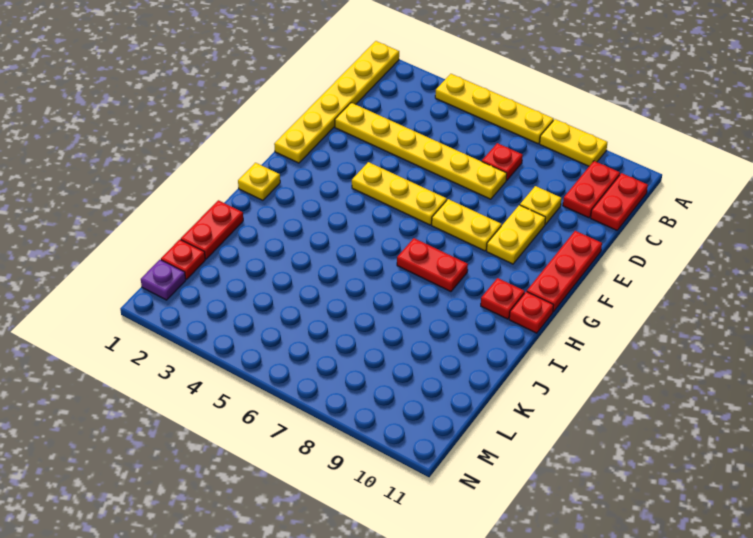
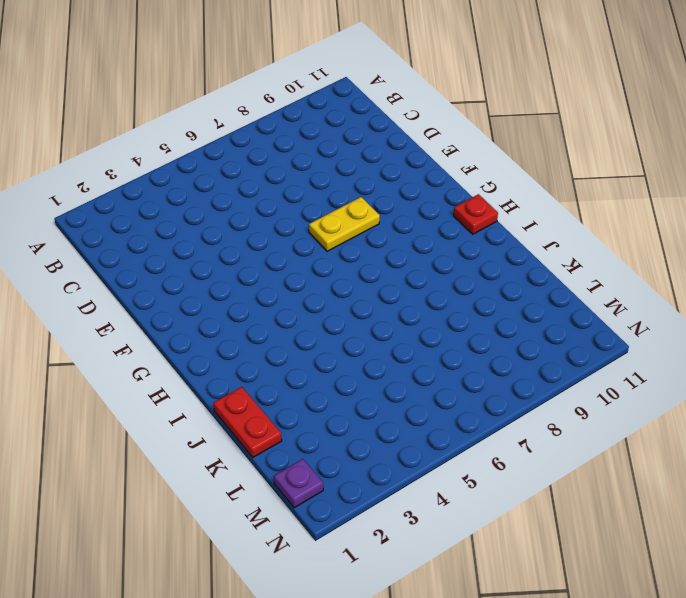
none -> yellow 1x6 plate [274,41,399,163]
none -> yellow 1x4 plate [435,74,554,144]
none -> yellow 1x2 plate [540,119,607,166]

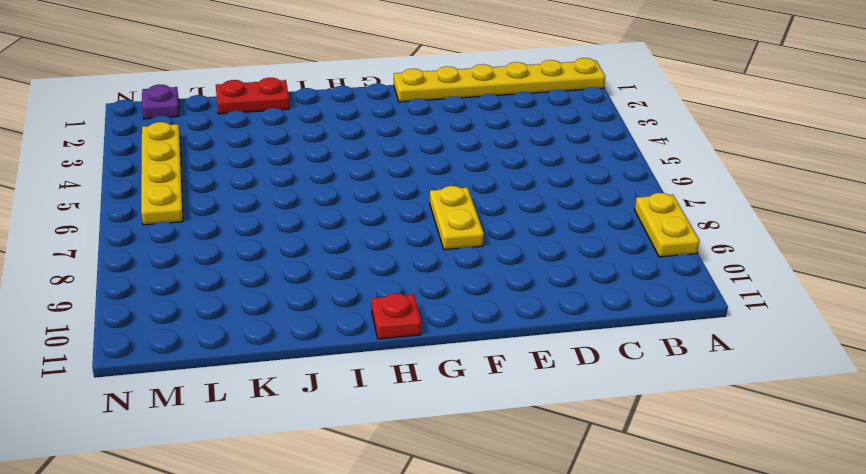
yellow 1x4 plate [141,122,183,225] -> yellow 1x4 plate moved to [435,74,554,144]
none -> red 1x2 plate [563,161,620,218]
none -> red 1x2 plate [591,173,648,230]
none -> red 1x1 plate [482,143,523,180]

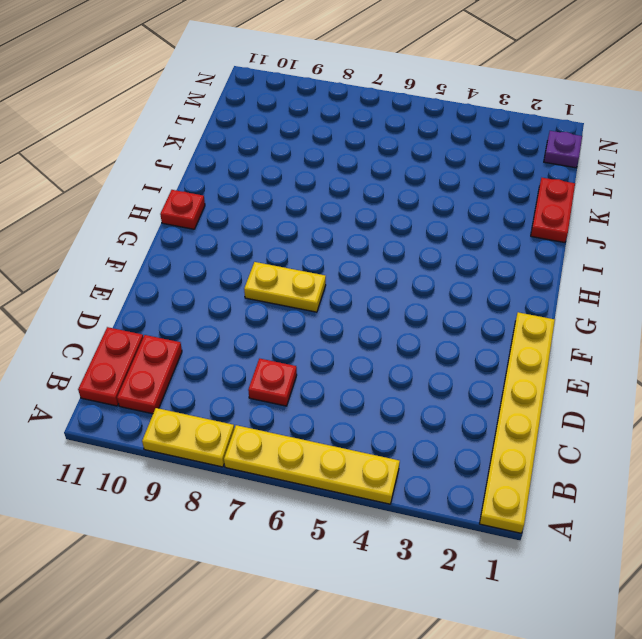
none -> yellow 1x6 plate [335,103,507,199]
none -> yellow 1x1 plate [520,186,561,224]
none -> yellow 1x2 plate [487,205,546,264]

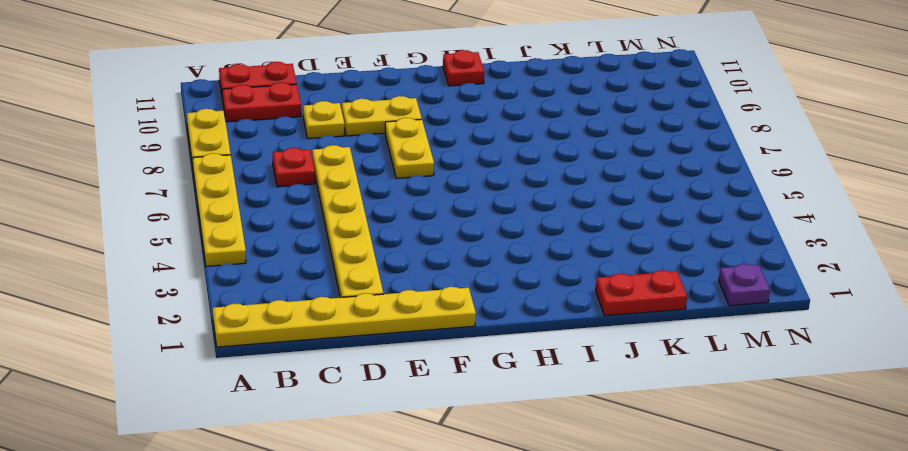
none -> red 1x3 plate [527,231,602,312]
none -> yellow 1x3 plate [352,162,447,225]
none -> yellow 1x1 plate [238,163,280,200]

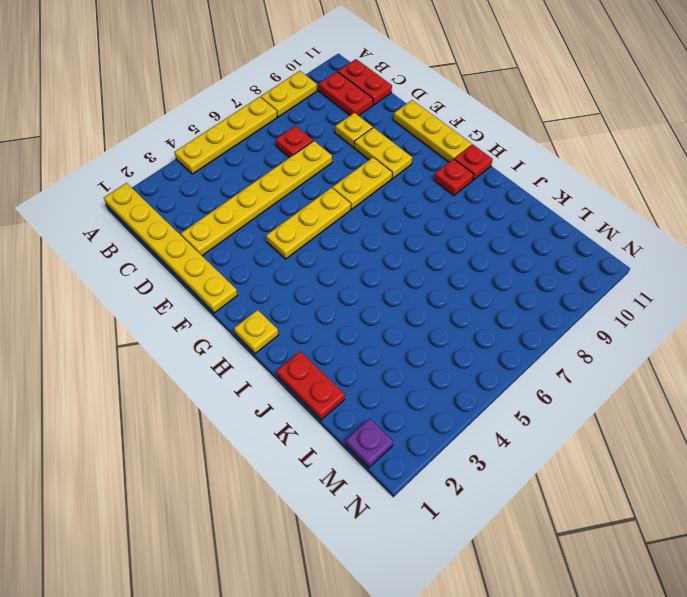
yellow 1x3 plate [393,100,471,162] -> red 1x3 plate [527,231,602,312]
none -> red 1x2 plate [397,238,468,292]
none -> red 1x1 plate [161,239,205,279]

